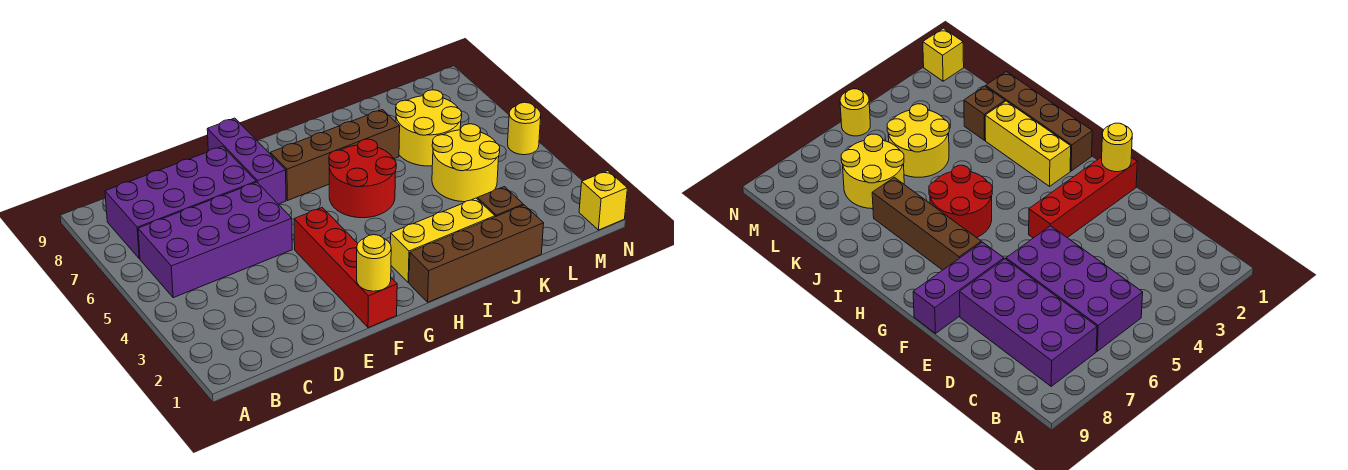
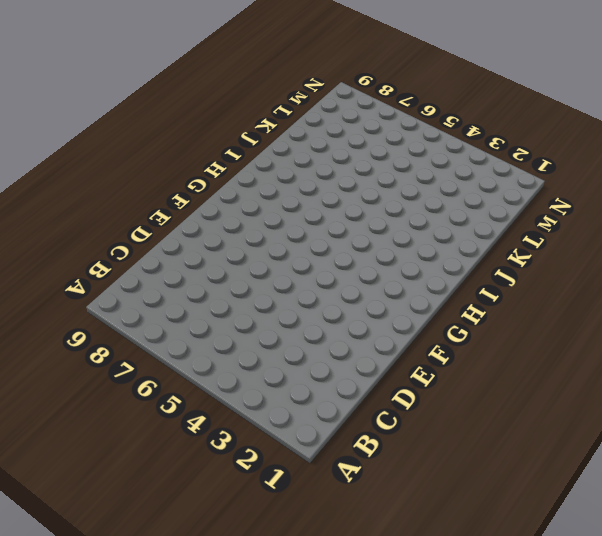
none -> purple 2x4 brick [138,182,292,298]
none -> purple 2x4 brick [105,146,256,259]
none -> red 1x4 brick [294,208,397,328]

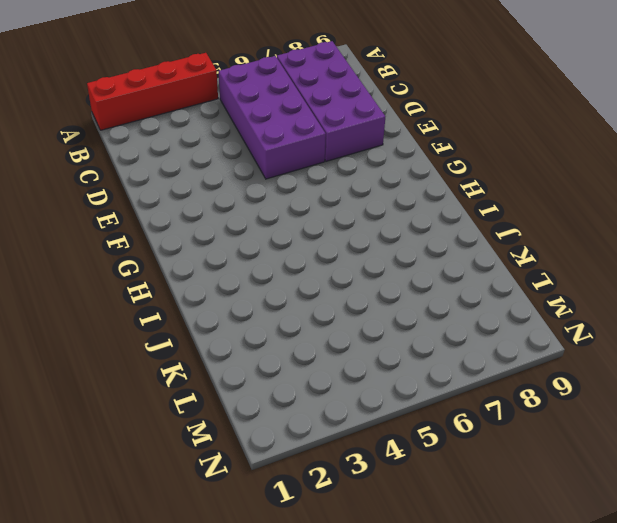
red 1x4 brick [87,53,218,130] -> red 1x4 brick moved to [294,208,397,328]
none -> purple 1x3 brick [207,118,286,204]
none -> brown 1x4 brick [270,110,400,201]
none -> brown 1x4 brick [409,205,544,302]

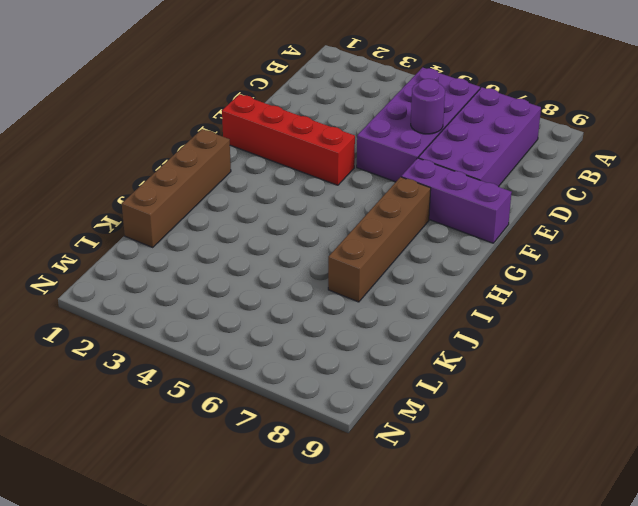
purple 1x1 round brick [411,79,445,134] -> none
none -> yellow 1x3 brick [390,198,495,283]
none -> red 2x2 round brick [329,139,396,218]
none -> brown 1x1 brick [477,187,523,217]

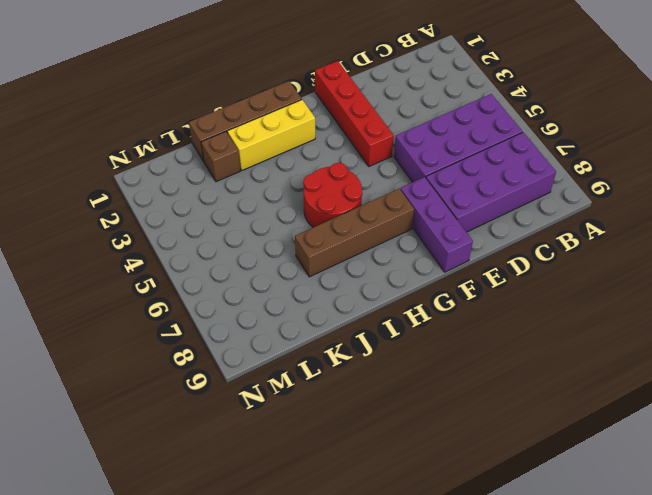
none -> yellow 2x2 round brick [432,124,500,202]
none -> yellow 2x2 round brick [396,90,462,166]
none -> yellow 1x1 brick [579,171,627,230]

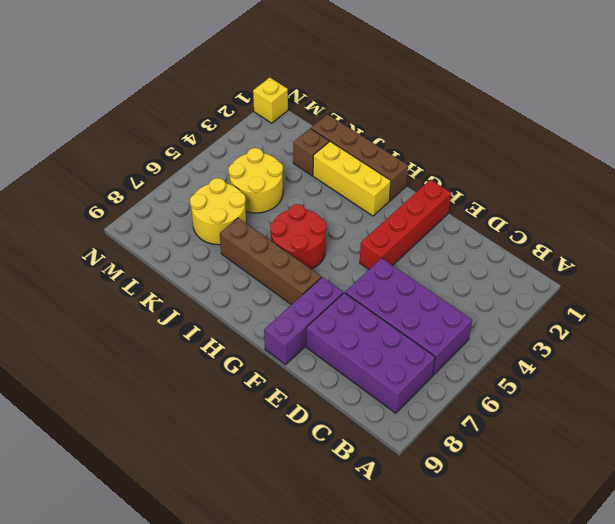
none -> yellow 1x1 round brick [508,102,541,155]
none -> yellow 1x1 round brick [357,235,391,291]

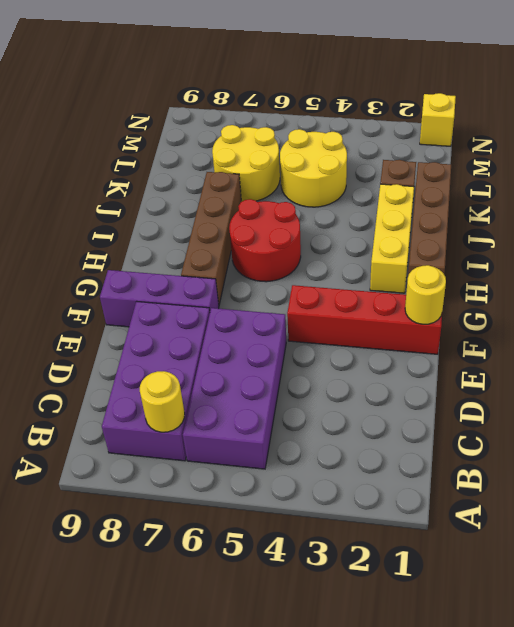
yellow 1x1 round brick [140,371,185,432] -> yellow 1x1 round brick moved to [508,102,541,155]

